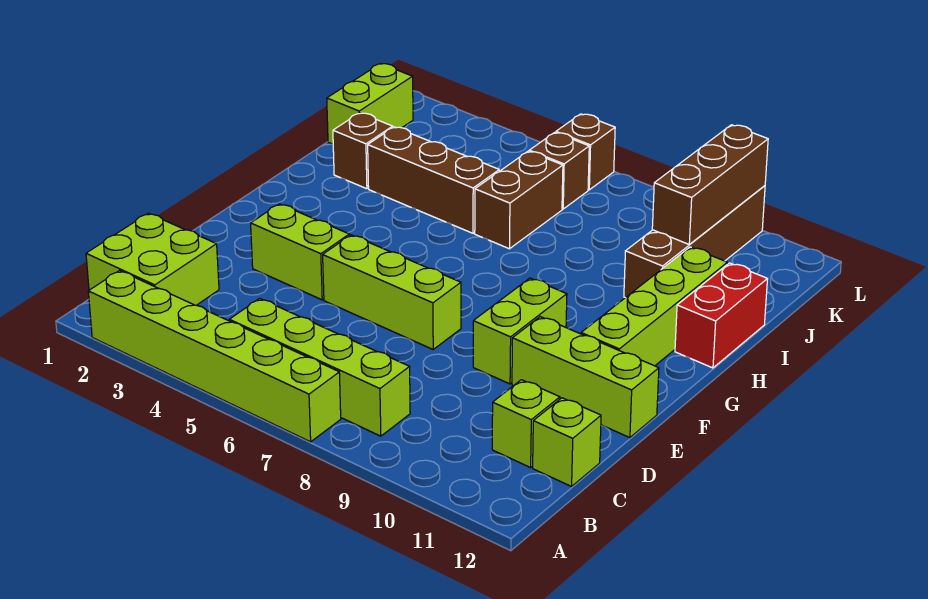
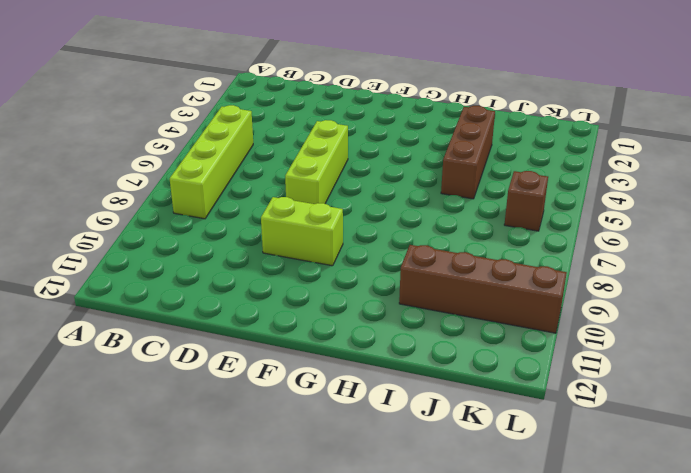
none -> lime 1x6 brick [88,271,341,442]
none -> lime 2x2 brick [86,213,219,305]
none -> lime 1x1 brick [492,380,560,468]

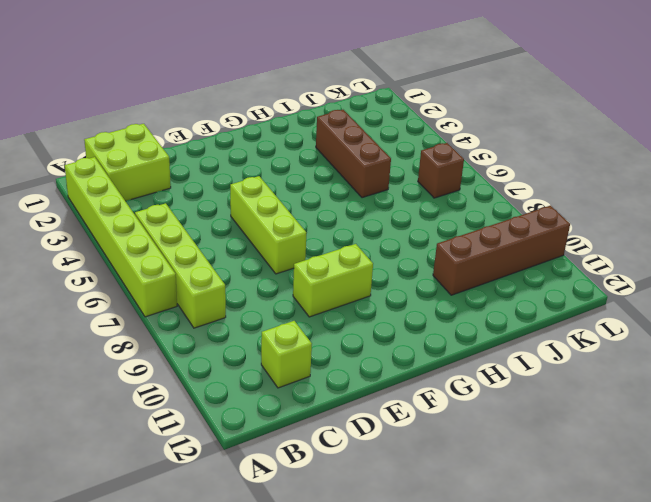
none -> lime 1x1 brick [533,398,601,486]
none -> lime 1x2 brick [251,204,349,300]
none -> lime 1x3 brick [512,317,659,438]

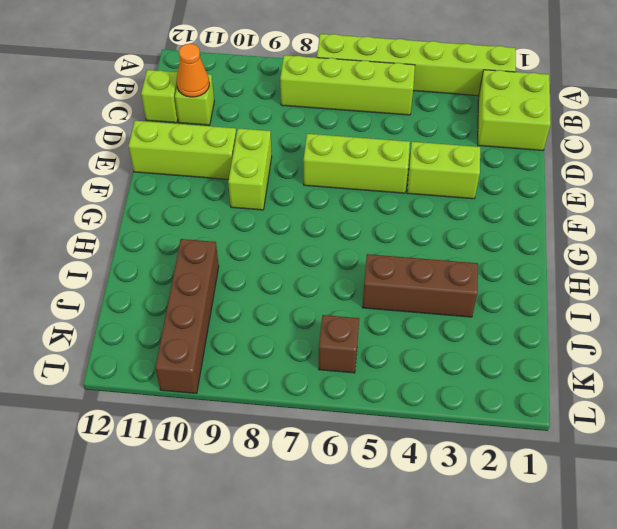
orange 1x1 cone [177,44,209,97] -> none
none -> lime 1x4 brick [581,247,727,366]
none -> red 1x2 brick [675,263,767,368]
none -> brown 1x1 brick [333,113,393,189]

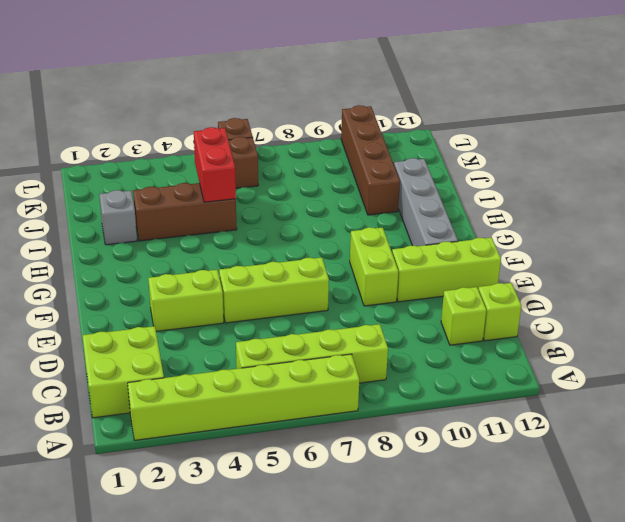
grey 1x4 brick [394,158,458,246] -> lime 1x4 brick [581,247,727,366]
grey 1x1 brick [99,190,137,245] -> brown 1x1 brick [333,113,393,189]
red 1x2 brick [194,127,236,202] -> red 1x2 brick moved to [675,263,767,368]
none -> brown 1x2 brick [475,151,563,249]
none -> lime 1x2 brick [327,64,413,144]
none -> brown 1x3 brick [652,125,768,245]

